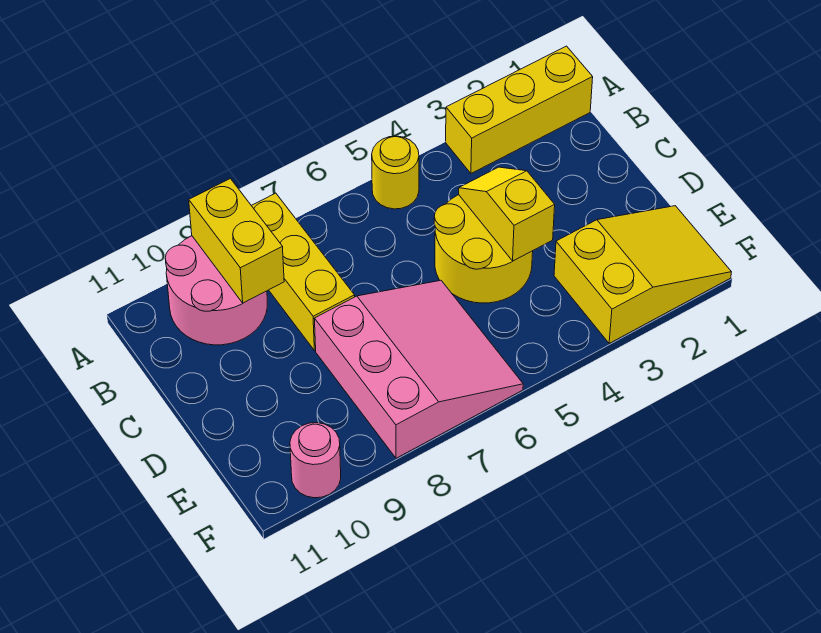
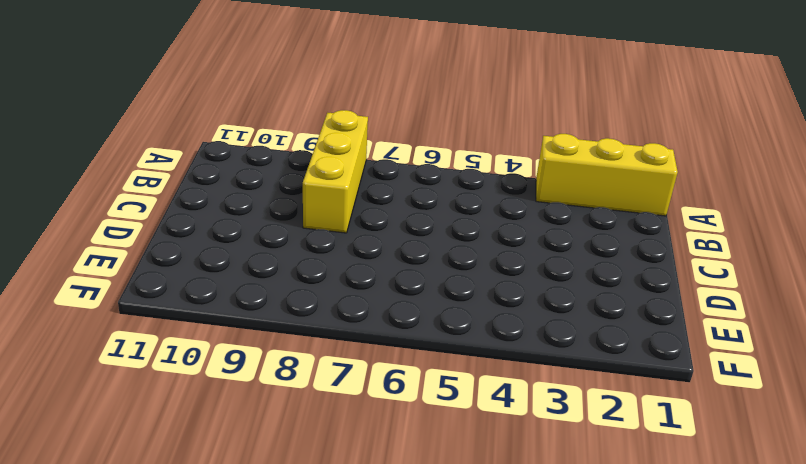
none -> yellow 1x1 round brick [372,136,419,209]
none -> pink 2x2 round brick [165,236,267,345]

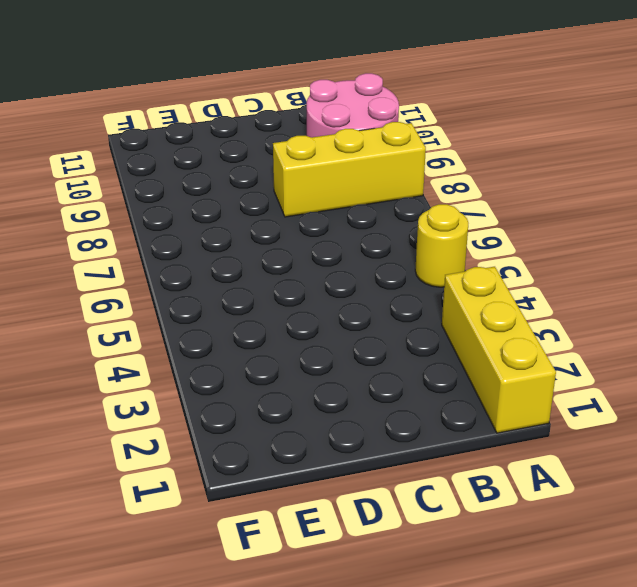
none -> yellow 2x2 round brick [434,195,533,303]
none -> pink 3x3 slope [314,280,523,458]

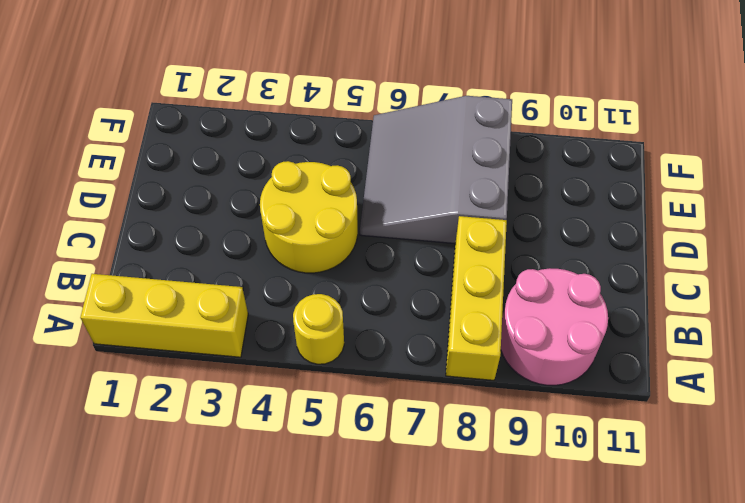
grey 3x3 slope [360,96,512,243] -> pink 3x3 slope [314,280,523,458]
none -> yellow 2x3 slope [554,206,731,343]
none -> pink 1x1 round brick [290,423,341,498]

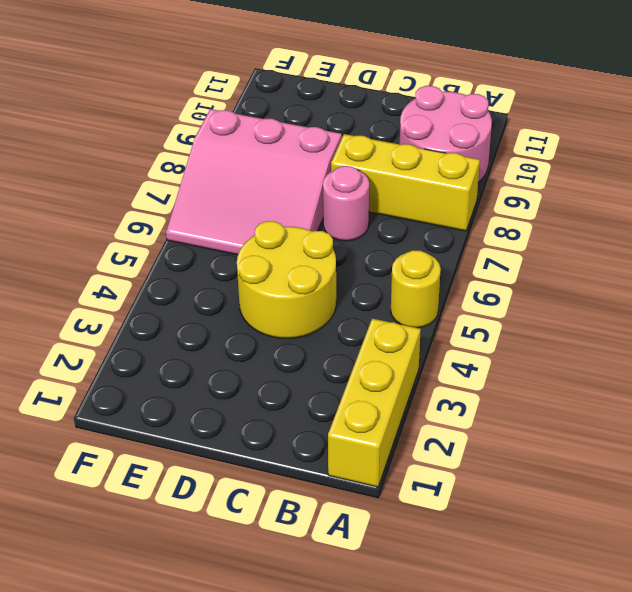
pink 1x1 round brick [323,166,369,241] -> pink 1x1 round brick moved to [290,423,341,498]
none -> yellow 2x3 slope [554,206,731,343]
none -> yellow 1x2 brick [189,179,284,303]

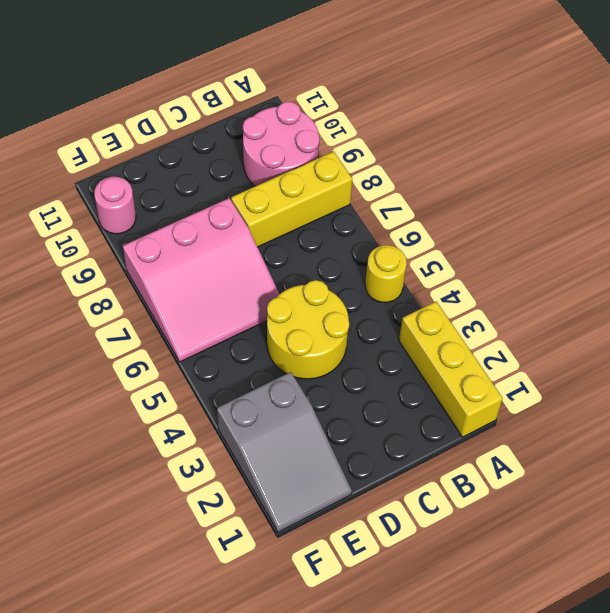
grey 2x3 slope [217,372,352,532] -> yellow 2x3 slope [554,206,731,343]
none -> yellow 1x2 brick [189,179,284,303]
none -> yellow 1x2 slope [459,167,555,261]

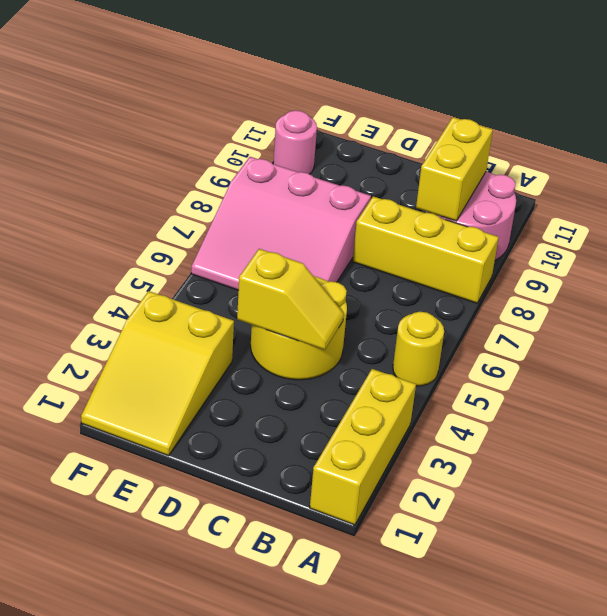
yellow 1x2 brick [416,117,493,221] -> yellow 1x2 brick turned to [189,179,284,303]

